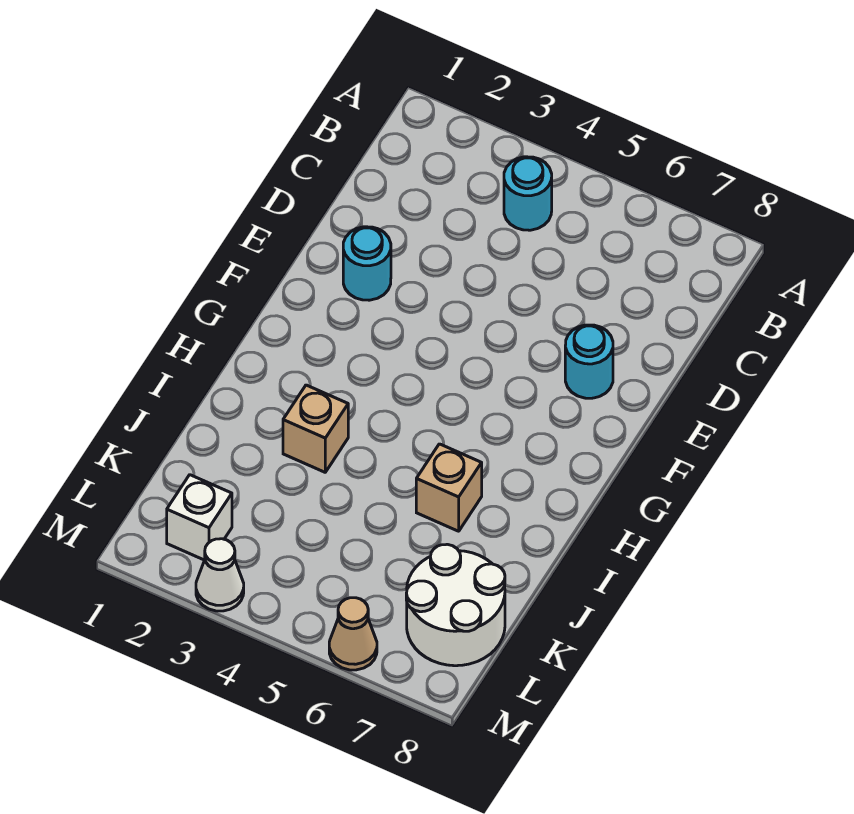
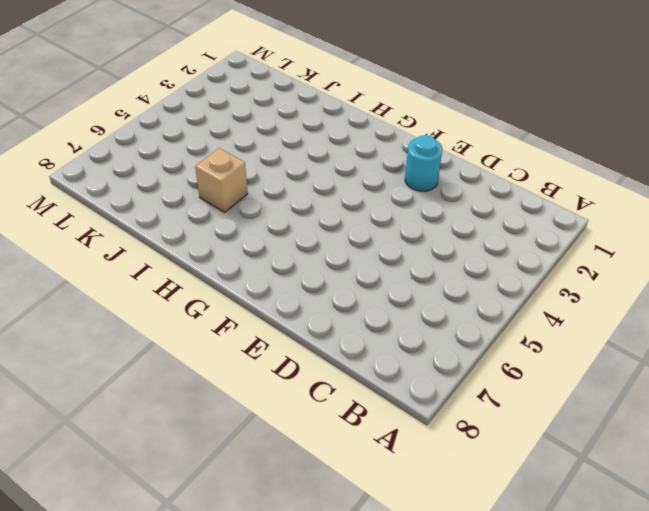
none -> cyan 1x1 round brick [504,157,552,230]
none -> cyan 1x1 round brick [565,325,613,398]

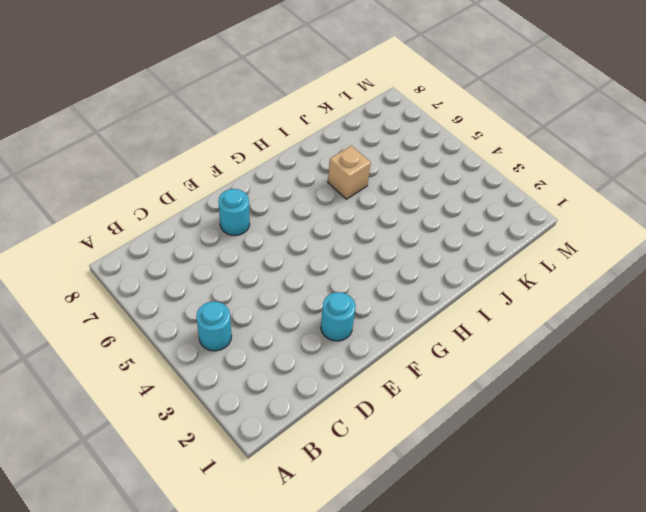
none -> tan 1x1 brick [283,385,348,472]
none -> white 2x2 round brick [406,544,505,666]

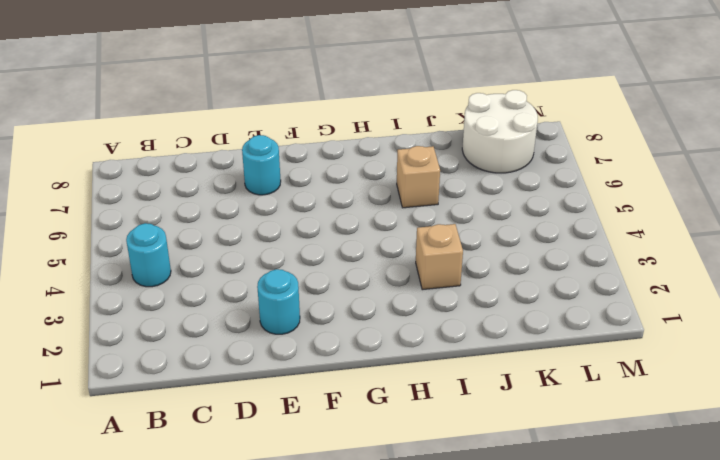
none -> white 1x1 brick [167,475,232,560]
none -> white 1x1 cone [196,539,244,611]

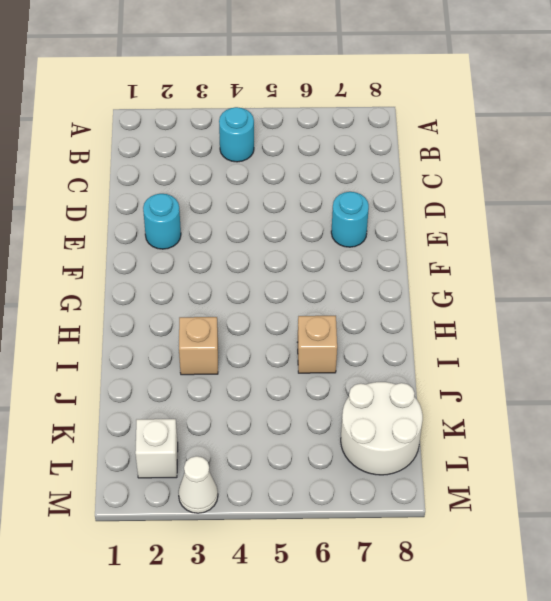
none -> tan 1x1 cone [329,598,377,670]

